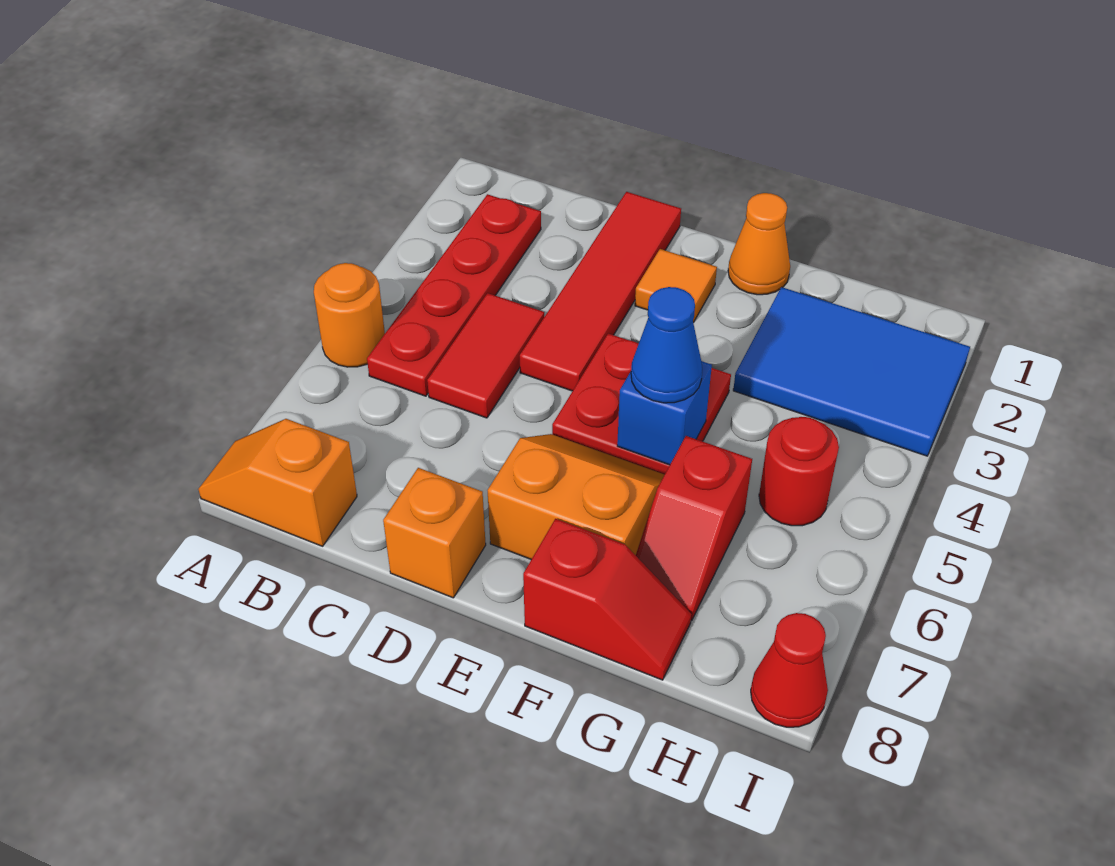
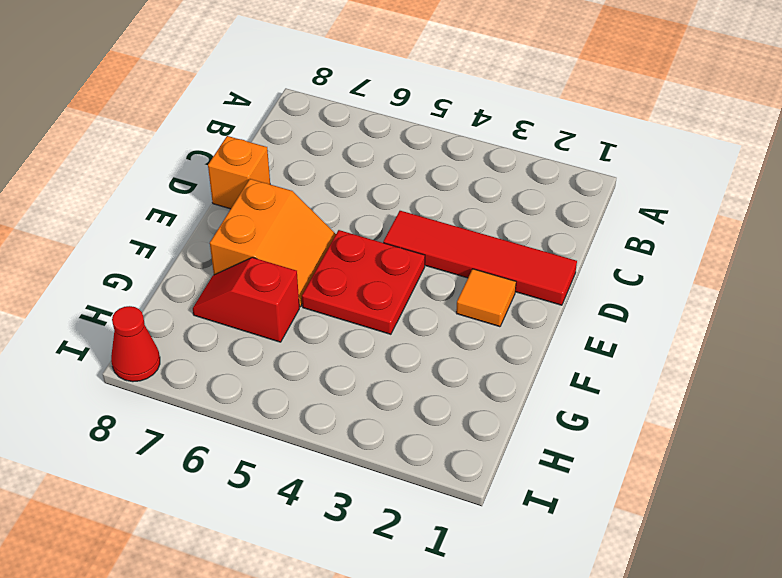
none -> orange 1x1 round brick [314,263,385,367]
none -> orange 1x2 slope [198,419,357,546]
none -> red 1x4 plate [367,194,541,396]

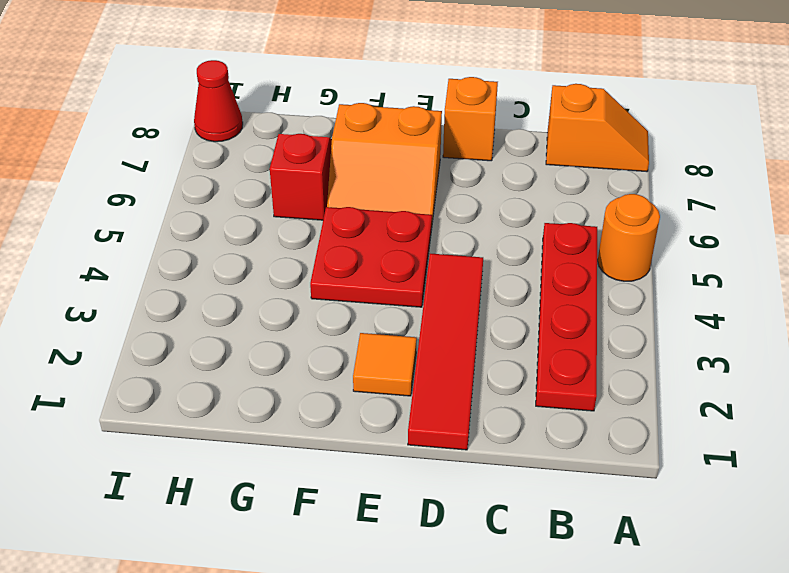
none -> red 1x2 tile [427,293,544,418]
none -> orange 1x1 cone [728,193,790,295]
none -> red 1x2 slope [523,519,691,680]

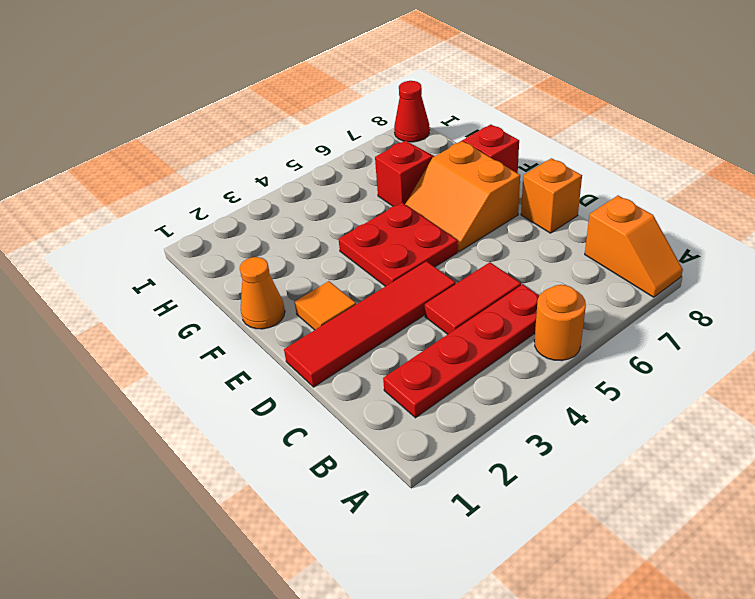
none -> blue 2x3 tile [733,287,970,456]
none -> red 1x1 round brick [759,417,839,526]
none -> blue 1x1 brick [617,361,712,465]

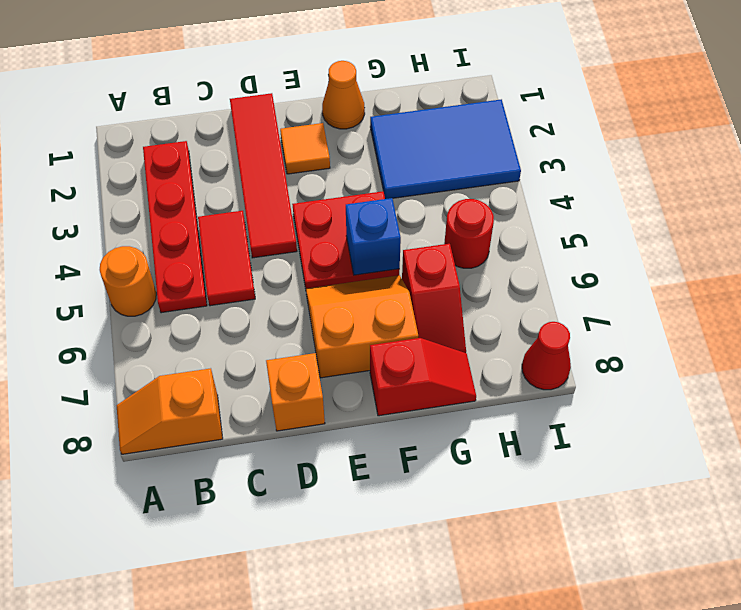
none -> blue 1x1 cone [631,287,702,403]

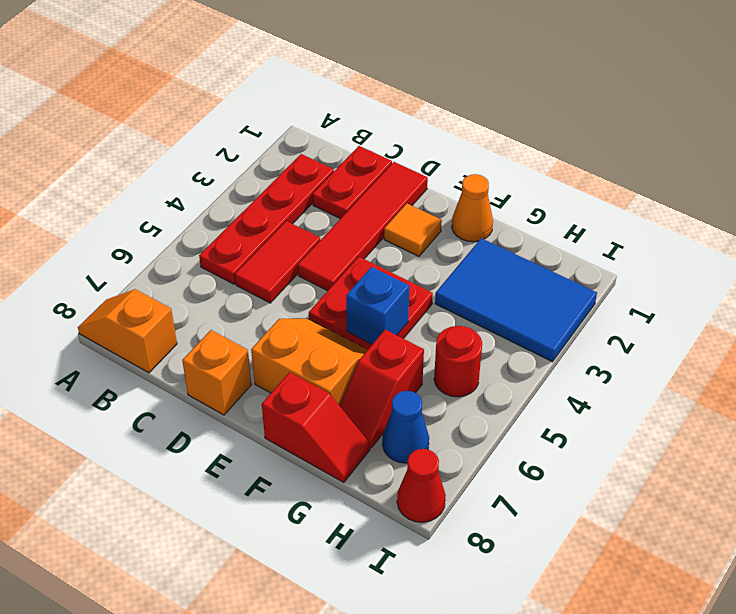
red 1x2 plate [312,146,392,219] -> none
blue 1x1 cone [382,391,429,463] -> blue 1x1 cone moved to [631,287,702,403]
none -> orange 1x1 round brick [314,263,385,367]

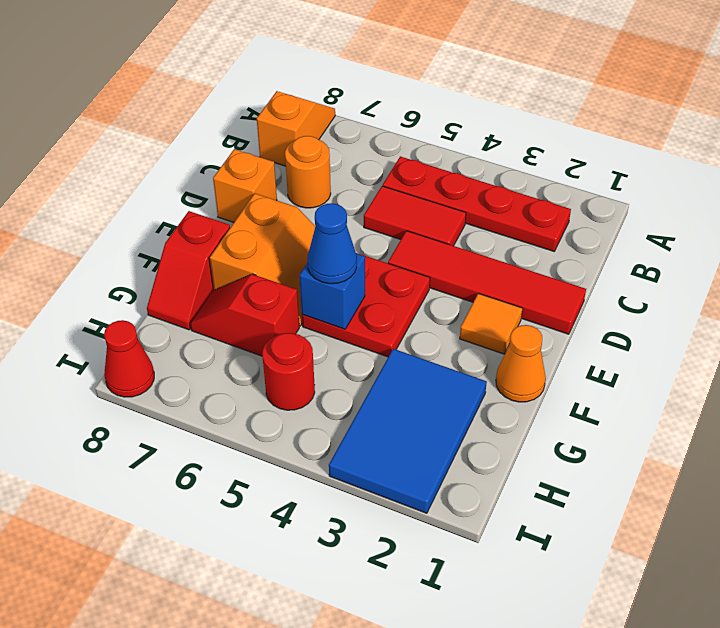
orange 1x1 round brick [285,136,331,208] -> orange 1x1 round brick moved to [314,263,385,367]

